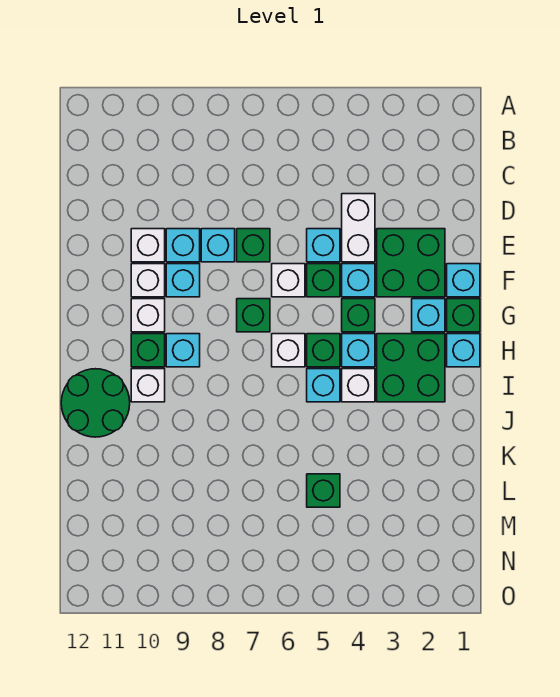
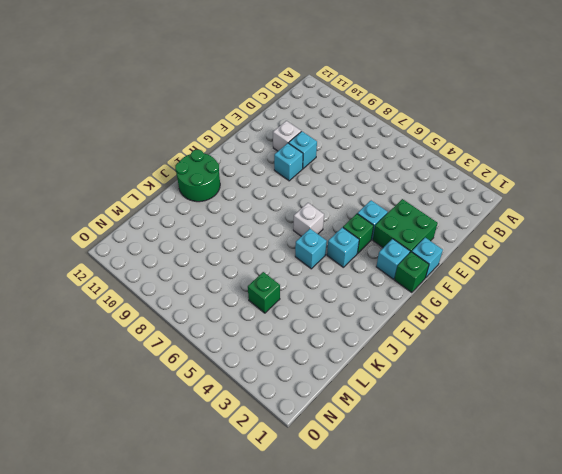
none -> white 1x2 brick [342,194,375,262]
none -> cyan 1x1 brick [307,229,340,262]
none -> green 1x1 brick [237,229,270,262]
none -> cyan 1x1 brick [201,229,235,262]

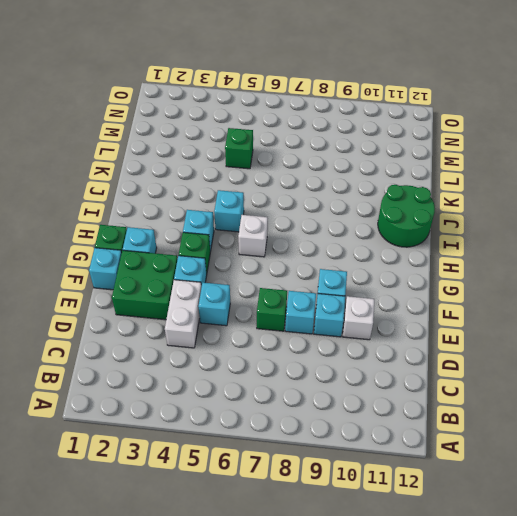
none -> green 1x1 brick [307,264,340,297]
none -> white 1x1 brick [272,264,305,297]
none -> white 1x1 brick [131,264,165,297]
none -> green 1x1 brick [237,299,270,332]

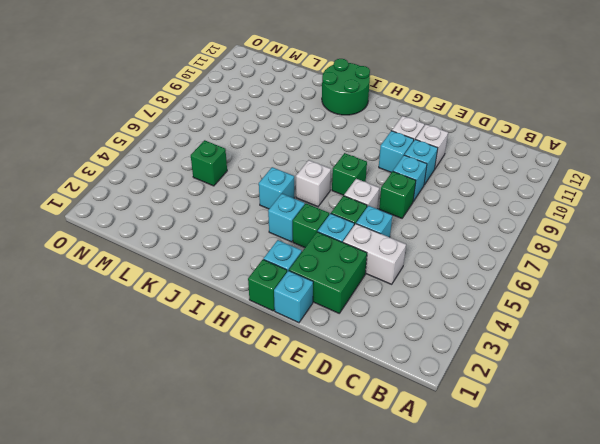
none -> white 1x1 brick [131,299,165,332]
none -> cyan 1x1 brick [447,334,480,367]
none -> green 2x2 brick [377,334,445,402]
none -> green 1x1 brick [307,334,340,367]

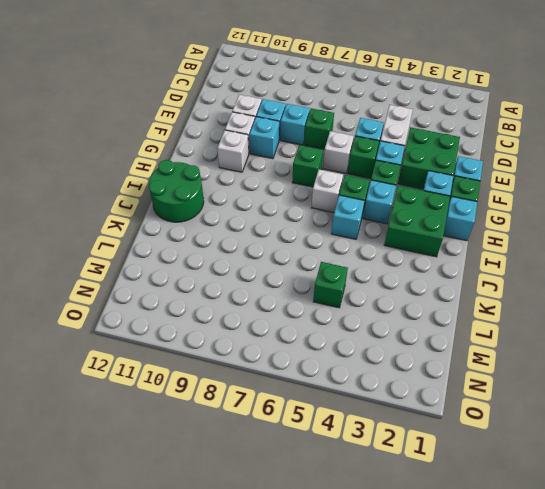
none -> cyan 1x1 brick [166,334,200,367]
none -> green 1x1 brick [131,334,165,367]
none -> white 1x1 brick [342,369,375,402]
none -> white 1x1 brick [131,369,165,402]

